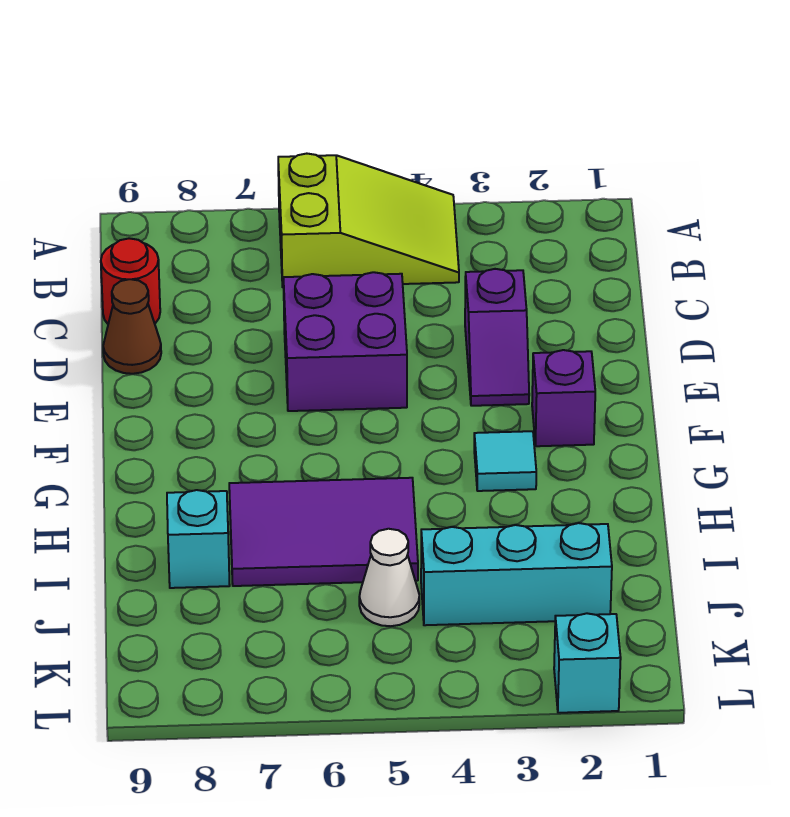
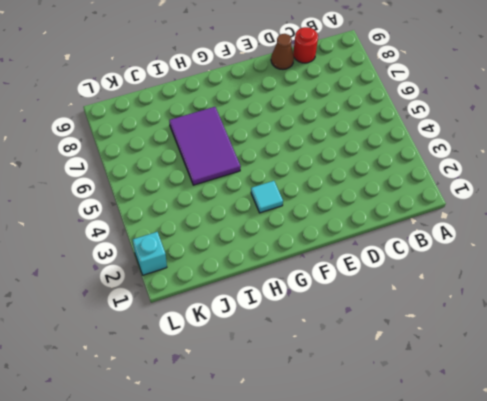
none -> lime 2x3 slope [278,154,459,287]
none -> purple 1x2 slope [465,269,529,406]
none -> purple 2x2 brick [283,272,407,411]

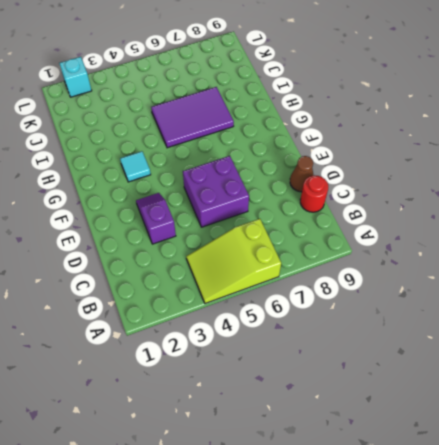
none -> purple 1x1 brick [532,350,595,446]
none -> cyan 1x1 brick [167,490,230,588]
none -> cyan 1x3 brick [421,523,612,625]

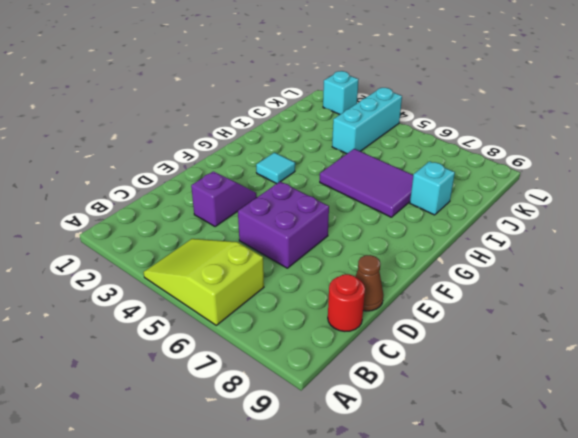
cyan 1x3 brick [332,88,402,154] -> cyan 1x3 brick turned to [421,523,612,625]
none -> purple 1x1 brick [532,350,595,446]
none -> white 1x1 cone [359,529,419,626]

